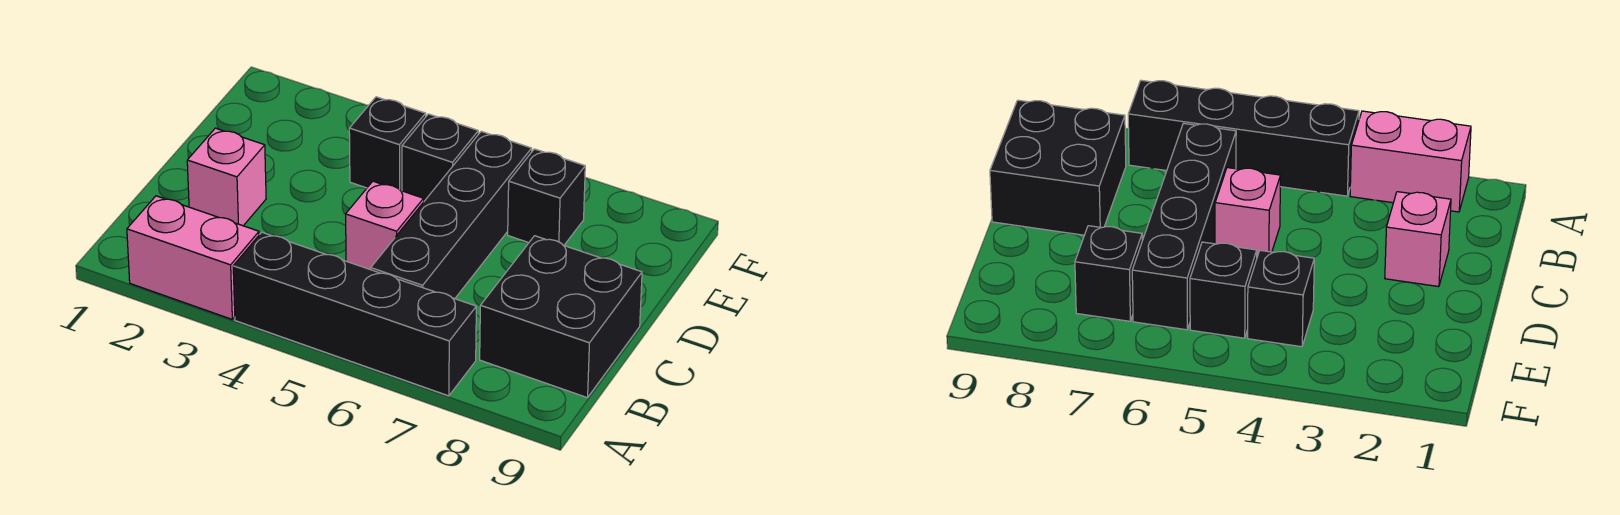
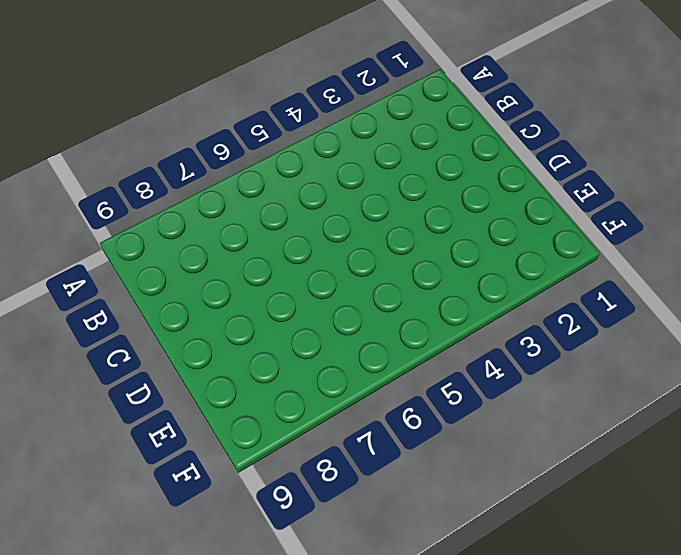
none -> pink 1x2 brick [127,196,259,319]
none -> black 1x4 brick [233,232,476,396]

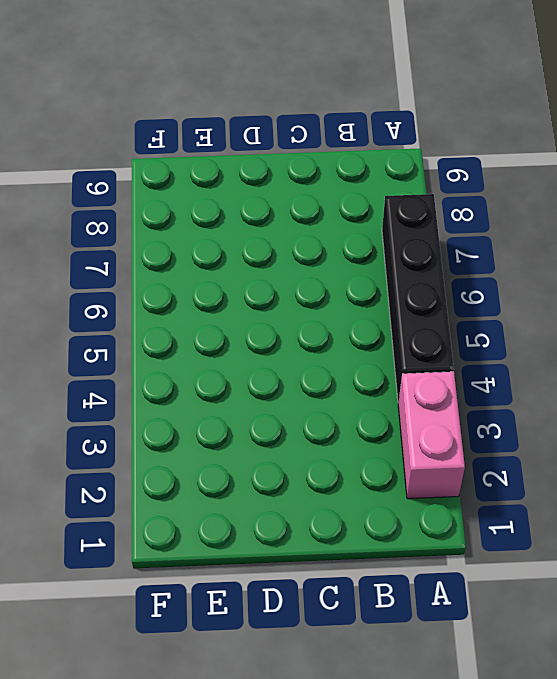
none -> black 1x4 brick [371,131,532,299]
none -> black 2x2 brick [480,236,642,398]

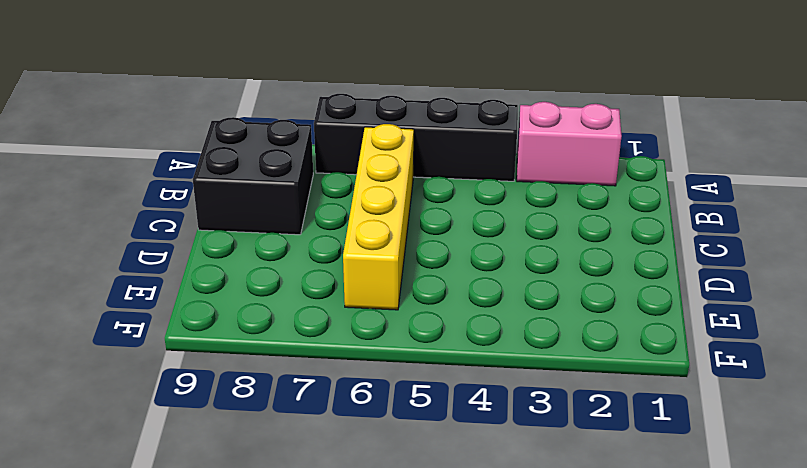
yellow 1x4 brick [343,124,414,310] -> black 1x4 brick [371,131,532,299]
none -> pink 1x1 brick [187,128,266,226]
none -> pink 1x1 brick [346,181,424,270]

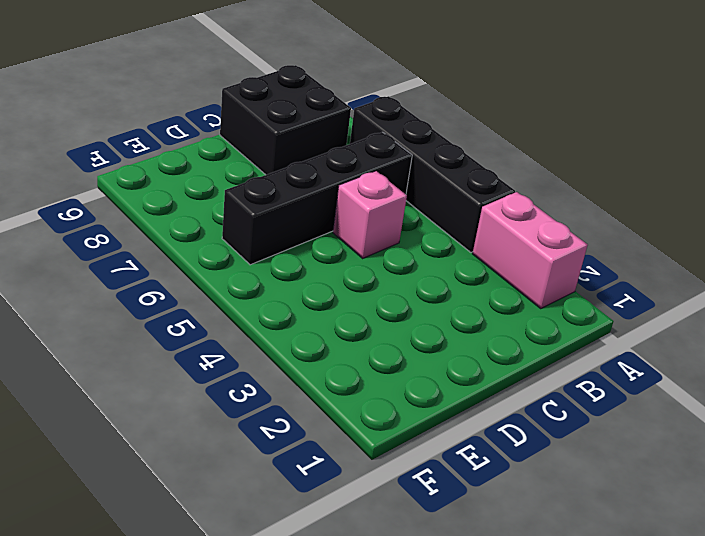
none -> pink 1x1 brick [187,128,266,226]
none -> black 1x1 brick [349,97,426,191]

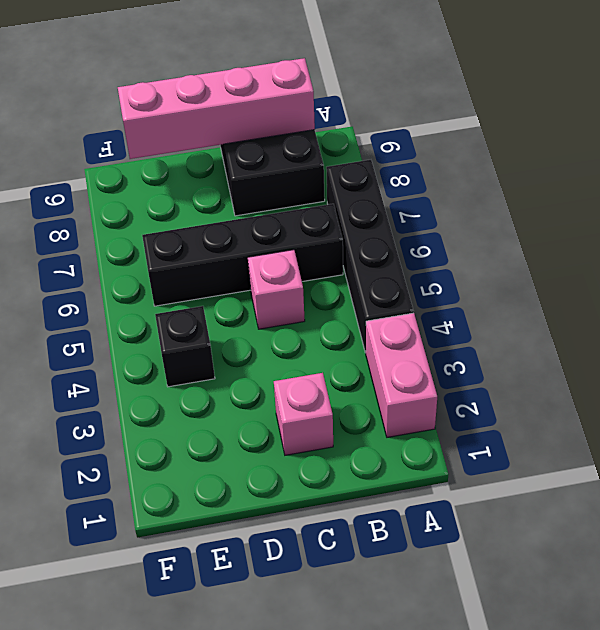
pink 1x4 brick [118,58,315,159] -> none
none -> black 1x1 brick [402,114,478,201]
none -> black 1x1 brick [508,149,585,245]

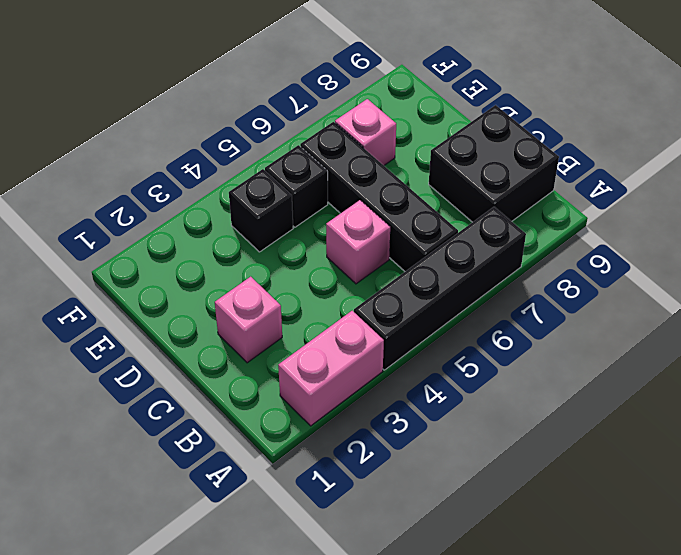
pink 1x1 brick [335,99,396,165] -> black 1x1 brick [508,149,585,245]

